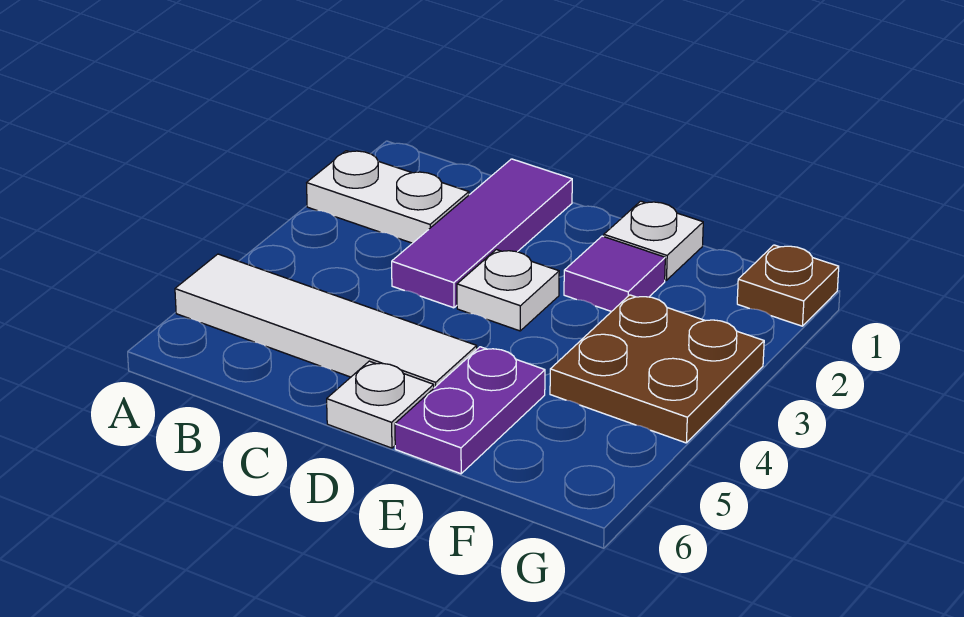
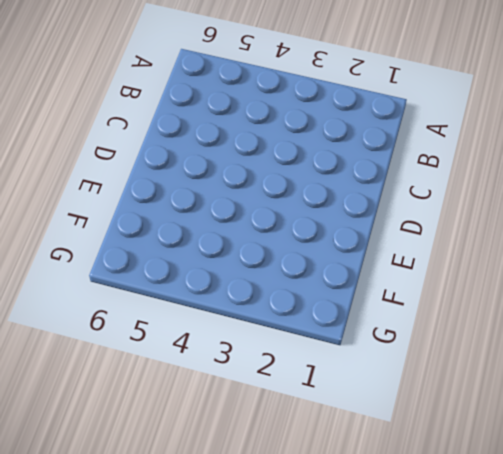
none -> white 1x2 plate [307,151,469,243]
none -> white 1x4 tile [175,254,477,388]

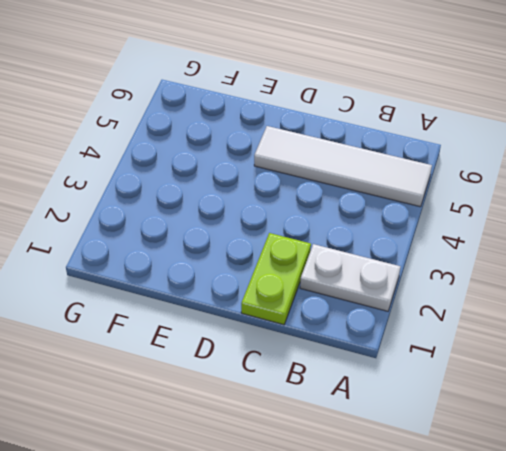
lime 1x2 plate [241,233,311,325] -> purple 1x3 tile [392,159,572,308]
none -> white 1x1 plate [457,250,559,331]
none -> white 1x1 plate [327,361,434,448]

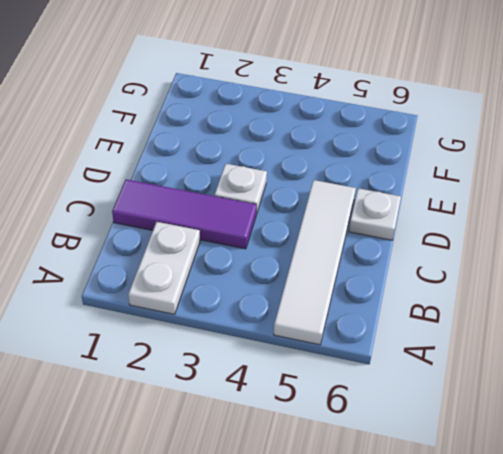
none -> white 1x1 plate [604,201,703,280]
none -> purple 1x1 tile [564,236,665,312]

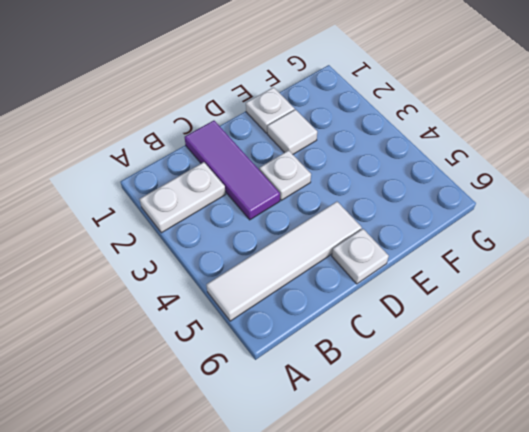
white 1x1 tile [267,110,317,154] -> purple 1x1 tile [564,236,665,312]
none -> purple 1x2 plate [395,347,545,474]
none -> brown 2x2 plate [550,295,764,443]

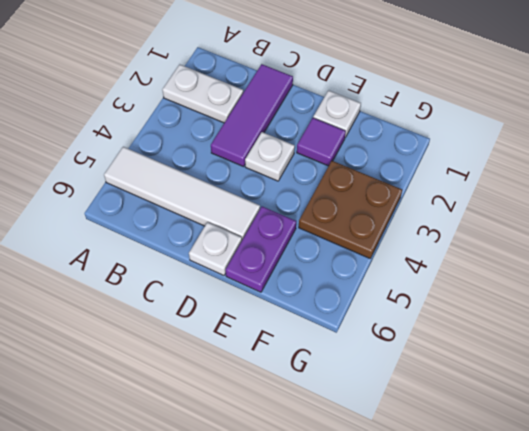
none -> brown 1x1 plate [737,245,839,326]

